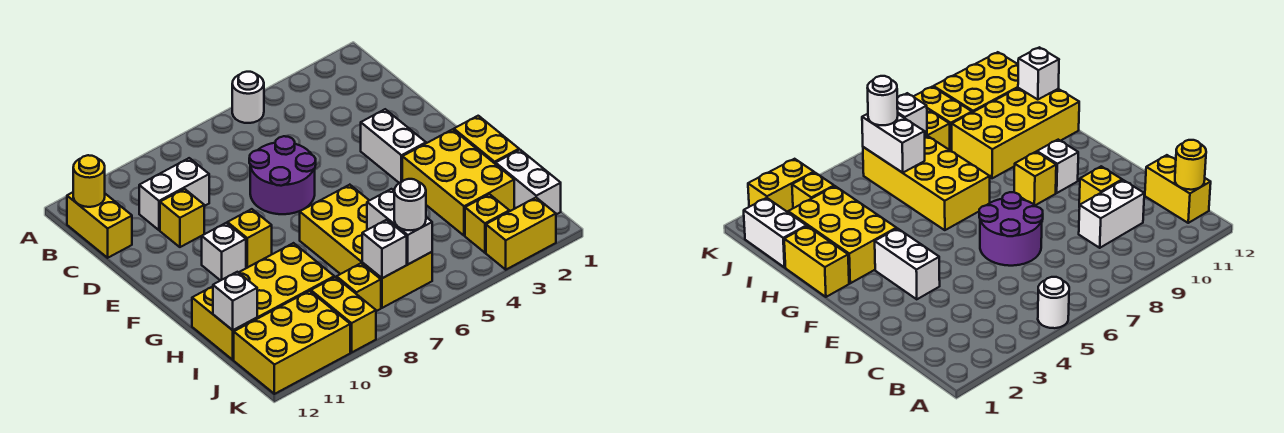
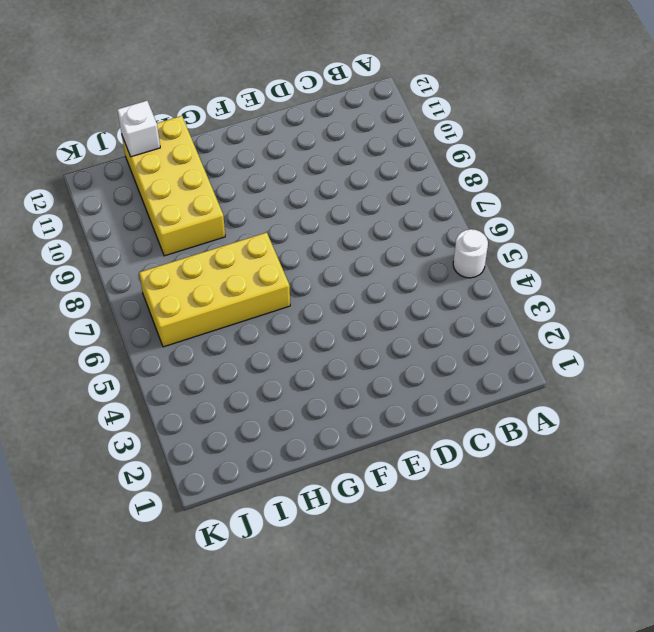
none -> yellow 1x2 brick [67,192,132,258]
none -> white 1x2 brick [139,158,209,230]
none -> purple 2x2 round brick [249,136,316,214]

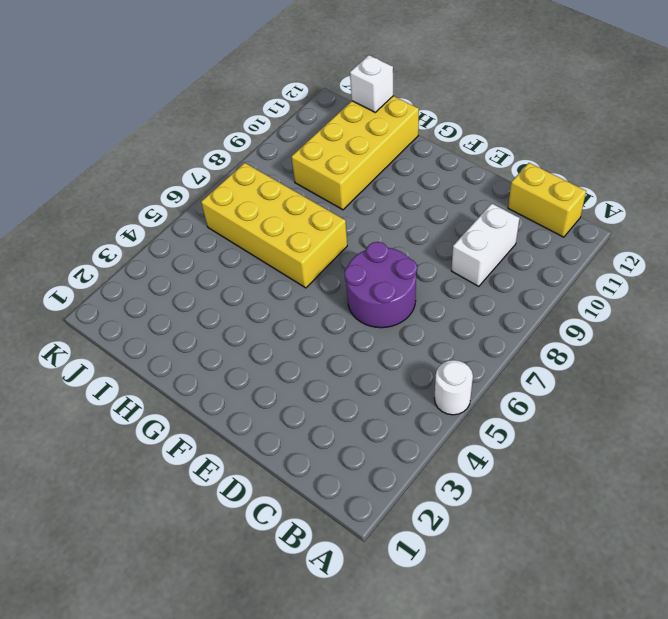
none -> yellow 1x1 brick [160,189,204,247]
none -> white 1x2 brick [361,109,426,183]
none -> yellow 1x1 brick [227,209,272,268]

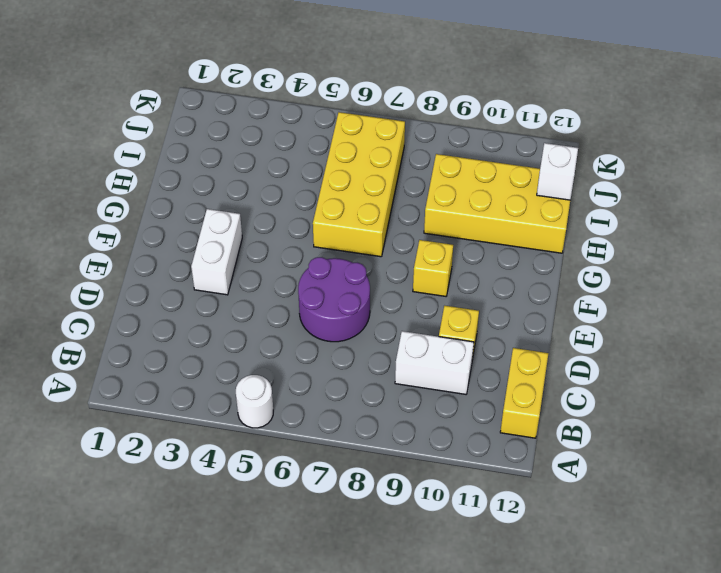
none -> white 1x1 brick [202,223,246,281]
none -> yellow 1x2 brick [454,116,519,164]
none -> yellow 2x3 brick [402,129,514,236]

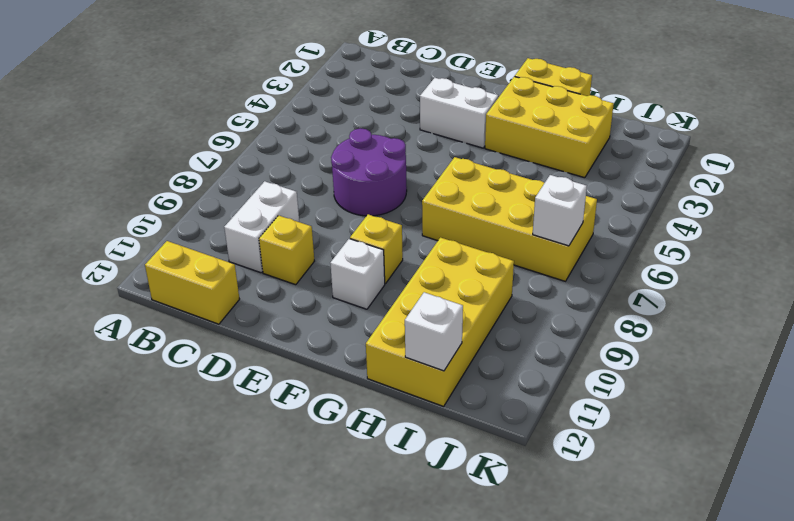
none -> white 1x1 round brick [232,72,264,123]
none -> white 1x2 brick [496,150,561,214]
none -> yellow 1x1 brick [465,194,509,253]

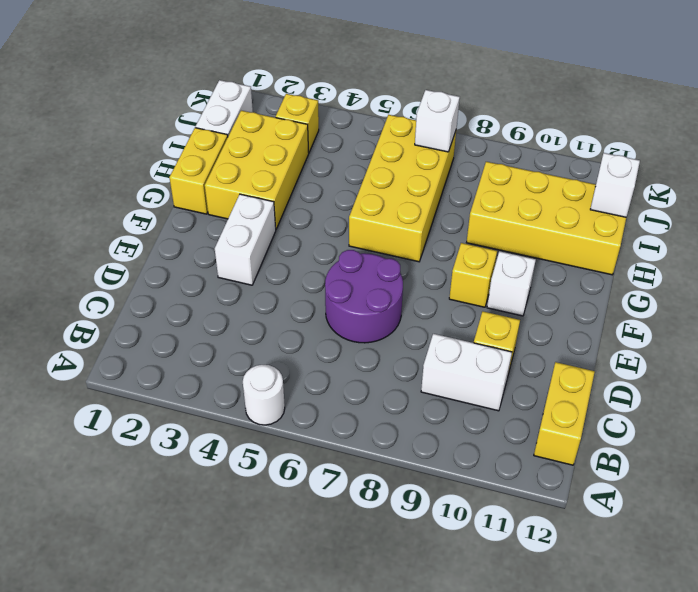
none -> yellow 1x1 brick [337,263,381,311]
none -> yellow 1x2 brick [311,277,376,352]
none -> yellow 2x3 brick [234,291,350,394]

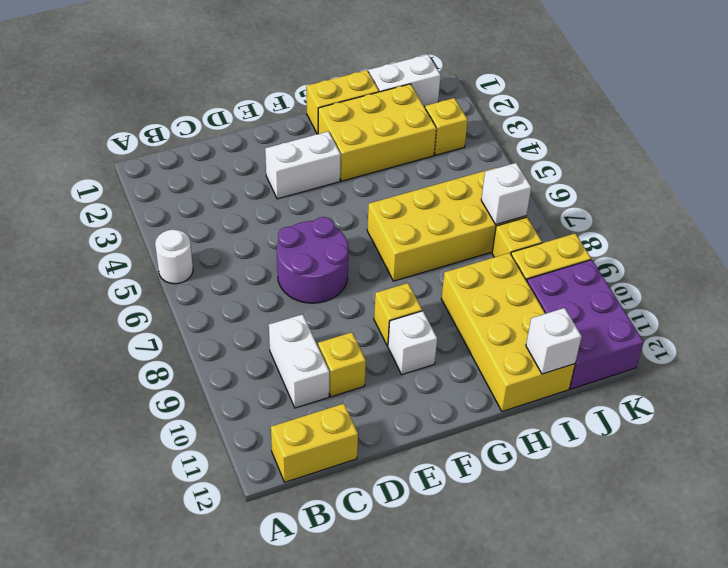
purple 2x3 brick [527,260,644,389] -> yellow 2x3 brick [234,291,350,394]
none -> yellow 1x2 brick [486,198,556,270]
none -> yellow 1x1 round brick [73,155,105,207]
none -> white 1x2 brick [367,189,432,264]

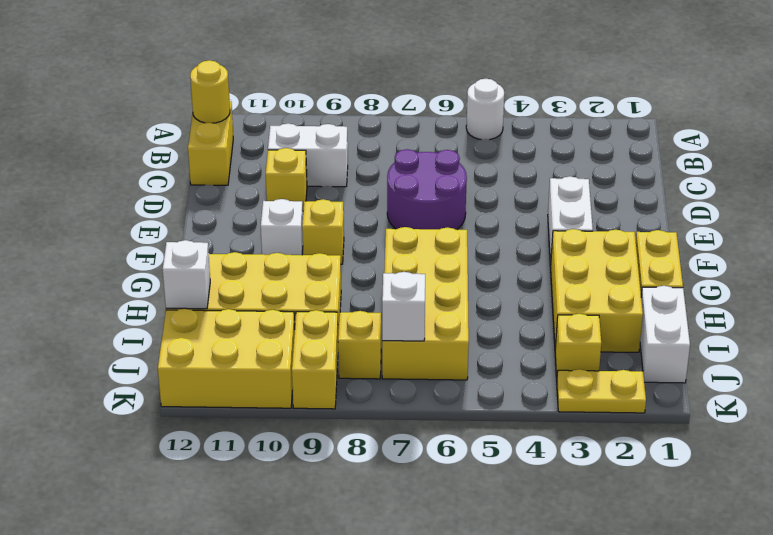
yellow 1x2 plate [557,369,646,413] -> yellow 1x2 brick [486,198,556,270]
none -> white 1x2 brick [367,189,432,264]
none -> white 1x1 round brick [394,179,426,230]

